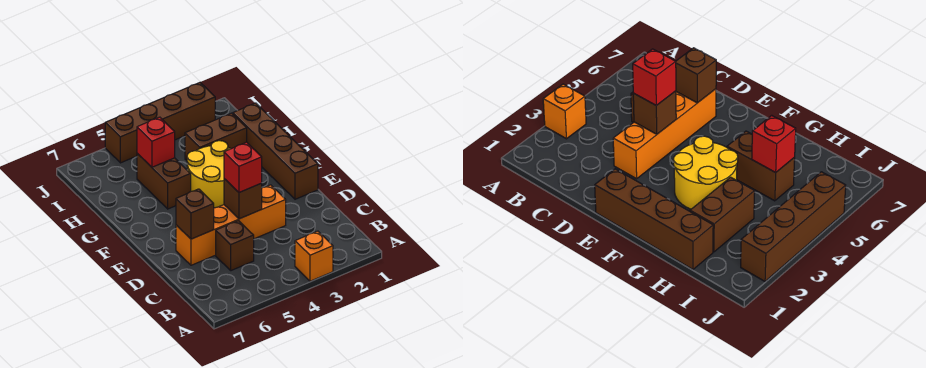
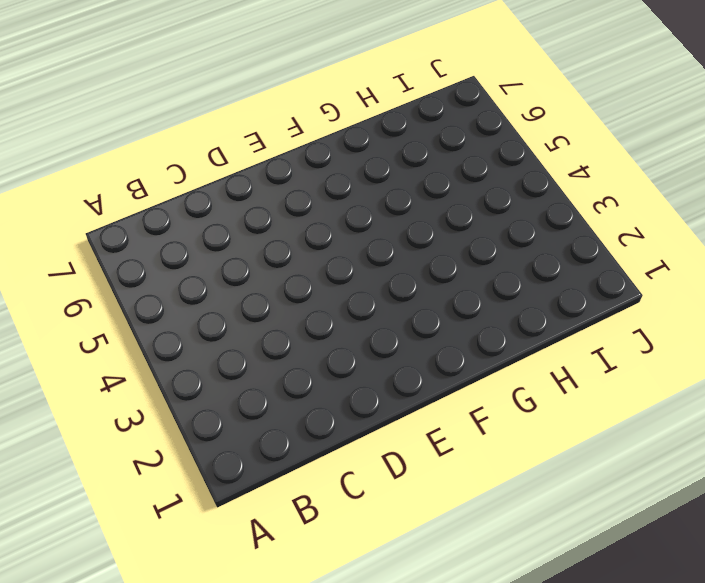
none -> orange 1x1 brick [295,231,333,281]
none -> brown 1x1 brick [216,221,254,271]
none -> orange 1x4 brick [176,185,286,265]

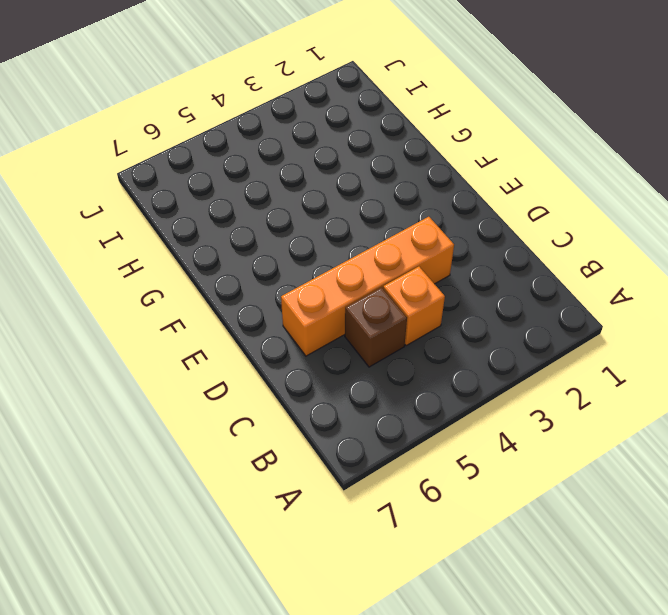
orange 1x1 brick [383,267,445,345] -> orange 1x1 brick moved to [295,231,333,281]
none -> brown 1x4 brick [233,103,318,199]
none -> yellow 2x2 round brick [187,141,231,208]
none -> brown 1x2 brick [137,153,191,209]

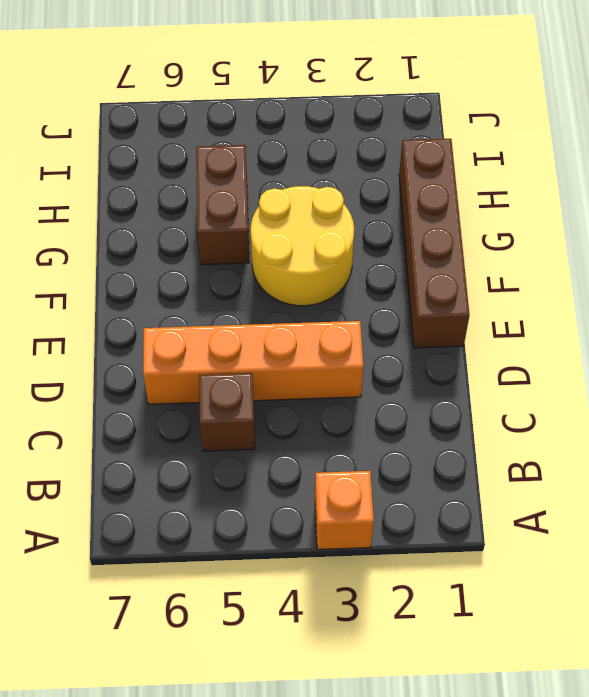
none -> brown 1x2 brick [185,113,247,160]
none -> brown 1x4 brick [105,83,215,163]
none -> brown 1x1 brick [224,179,262,219]

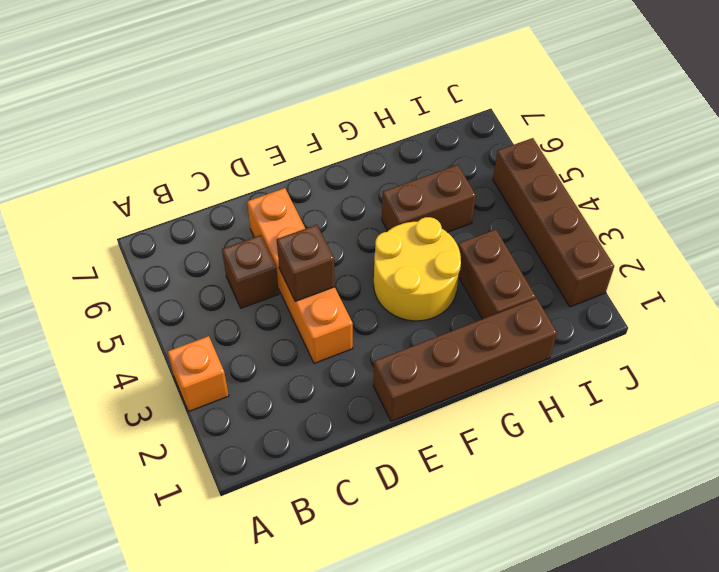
none -> brown 1x1 brick [176,189,214,239]
none -> red 1x1 brick [137,117,175,167]
none -> red 1x1 brick [224,142,262,192]

